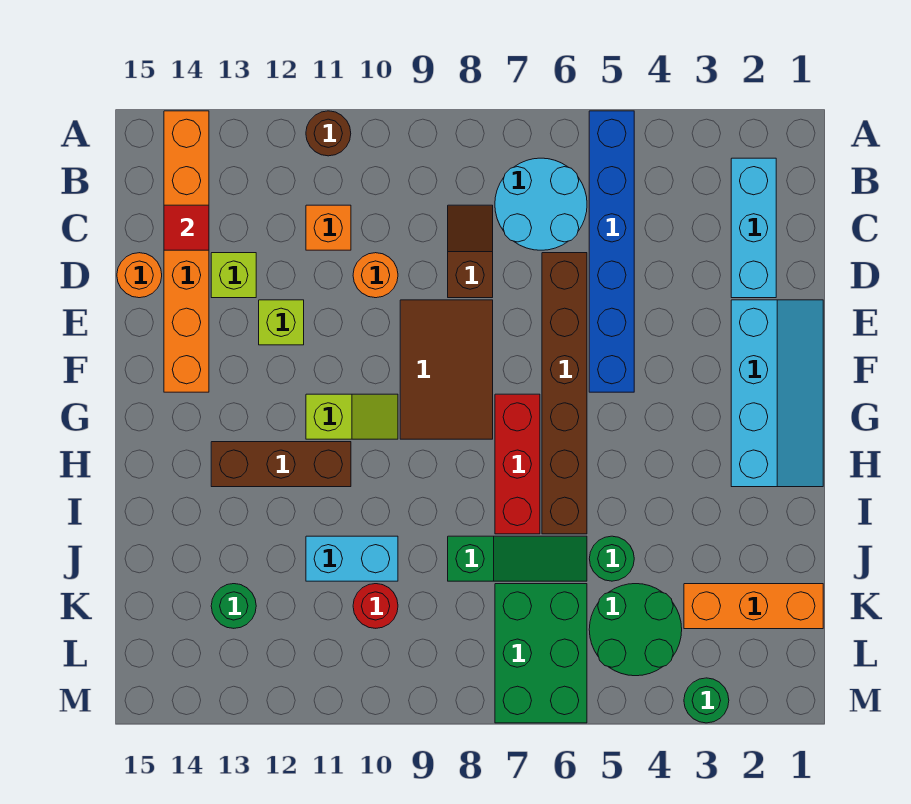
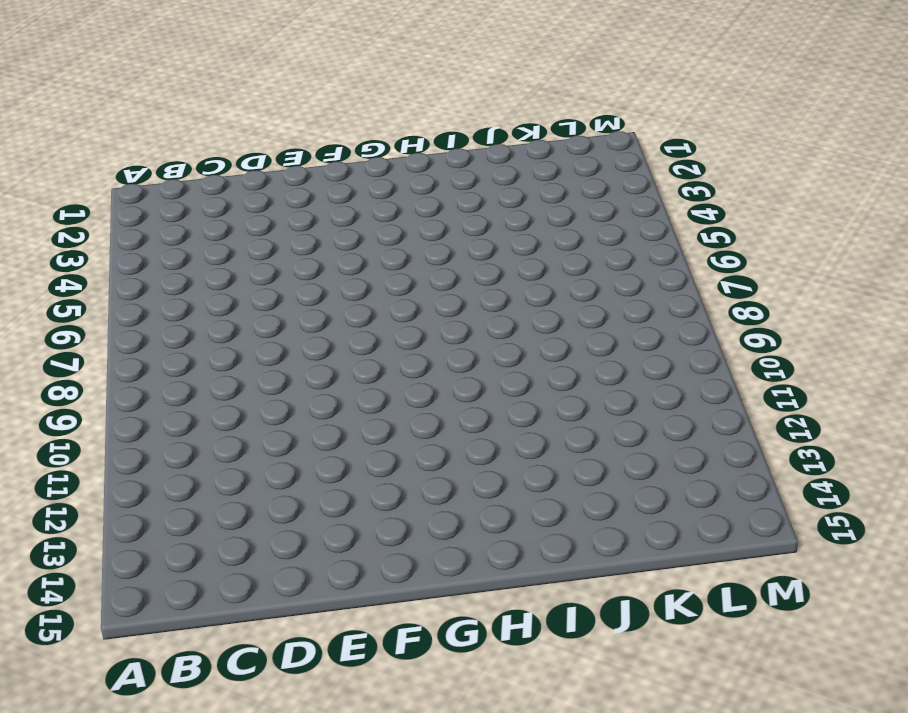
none -> blue 1x6 brick [589,111,634,392]
none -> brown 1x1 round brick [306,111,351,156]
none -> orange 1x6 brick [164,111,209,392]

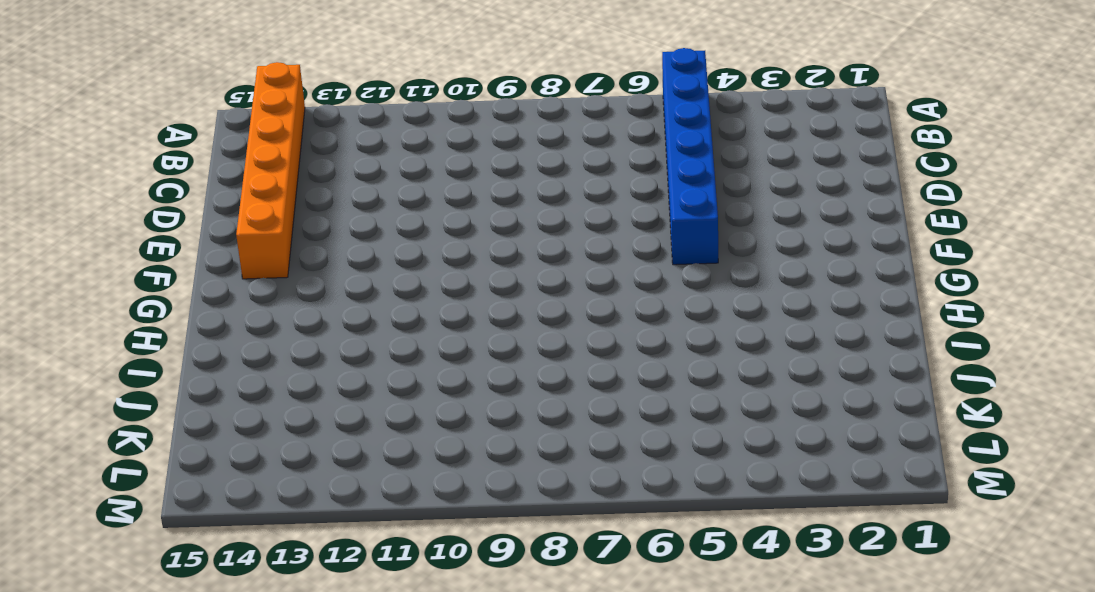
none -> brown 1x1 round brick [306,111,351,156]
none -> cyan 1x3 brick [731,158,776,298]
none -> cyan 2x2 round brick [495,158,587,250]

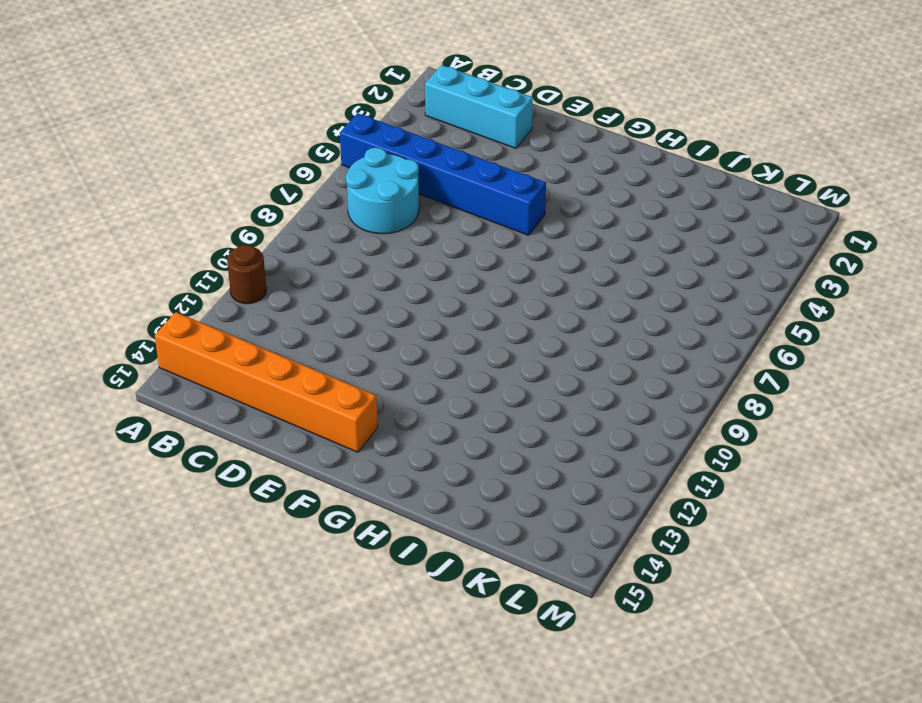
none -> brown 1x2 slope [448,205,493,298]
none -> orange 1x1 brick [306,205,351,250]
none -> brown 1x6 brick [542,253,587,534]

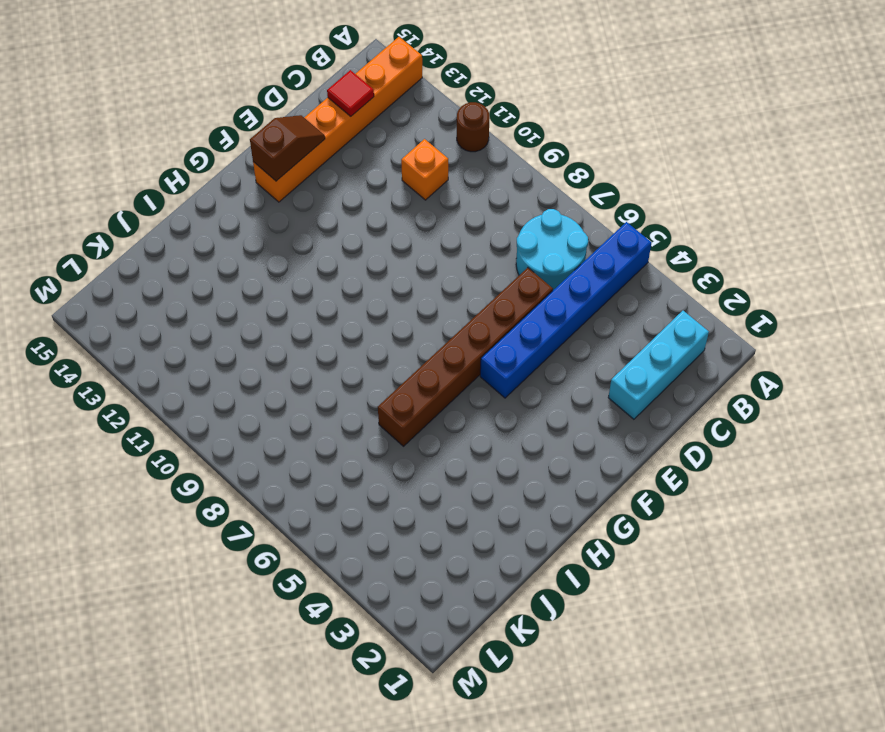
brown 1x2 slope [250,115,325,181] -> brown 1x2 slope moved to [448,205,493,298]
none -> orange 1x1 round brick [353,253,398,298]
none -> lime 1x1 brick [211,253,256,298]
none -> orange 1x1 round brick [117,253,162,298]

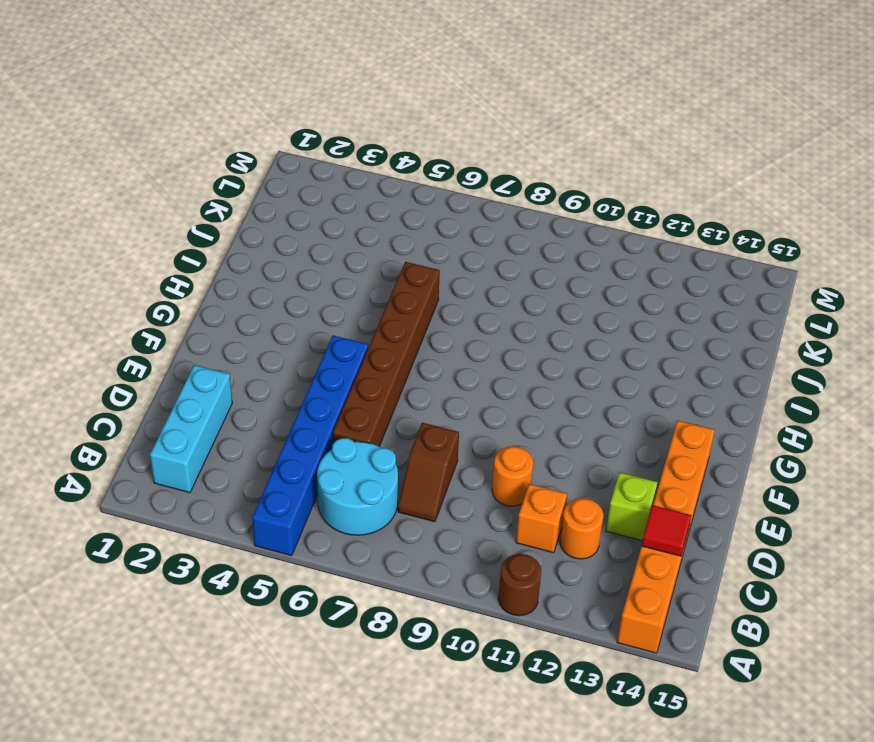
orange 1x1 round brick [560,498,604,559] -> orange 1x1 round brick moved to [117,253,162,298]
none -> cyan 2x4 slope [731,300,823,487]
none -> brown 2x3 tile [400,300,493,439]
none -> lime 1x1 brick [259,300,304,345]

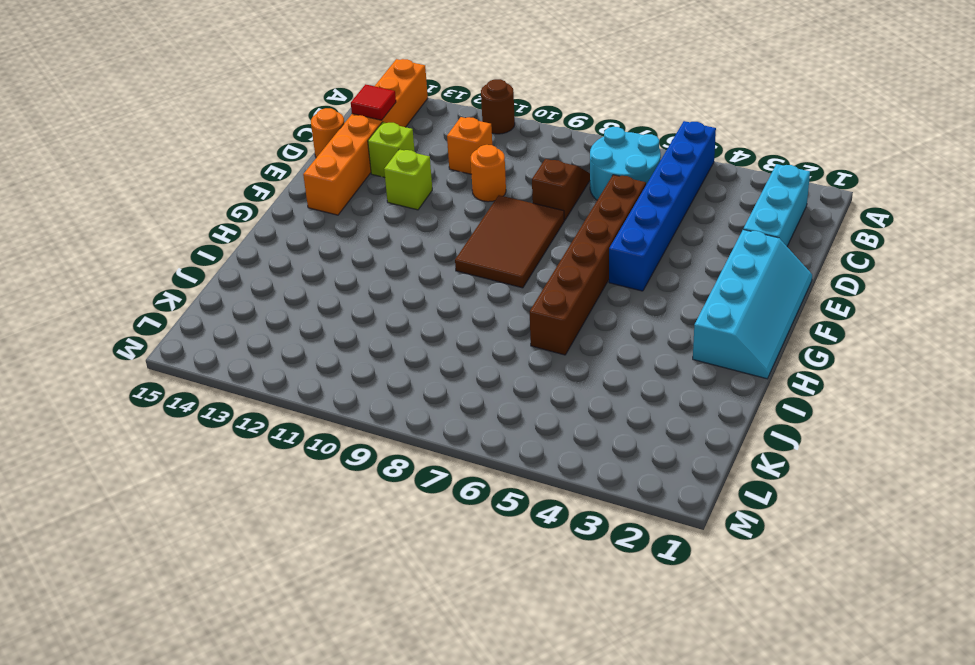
none -> red 1x3 brick [495,394,540,534]
none -> lime 1x2 slope [306,394,398,439]
none -> brown 1x3 brick [211,442,351,487]

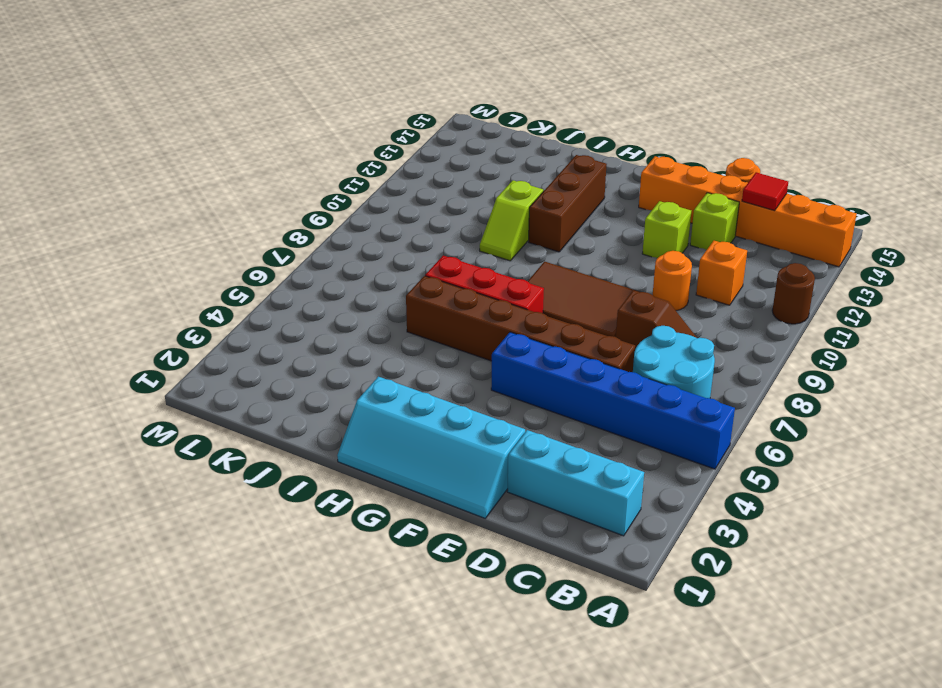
lime 1x2 slope [480,180,543,261] -> lime 1x2 slope moved to [306,394,398,439]
none -> green 1x1 round brick [589,536,634,581]
none -> green 1x3 slope [448,536,587,581]
none -> cyan 1x2 brick [306,536,398,581]

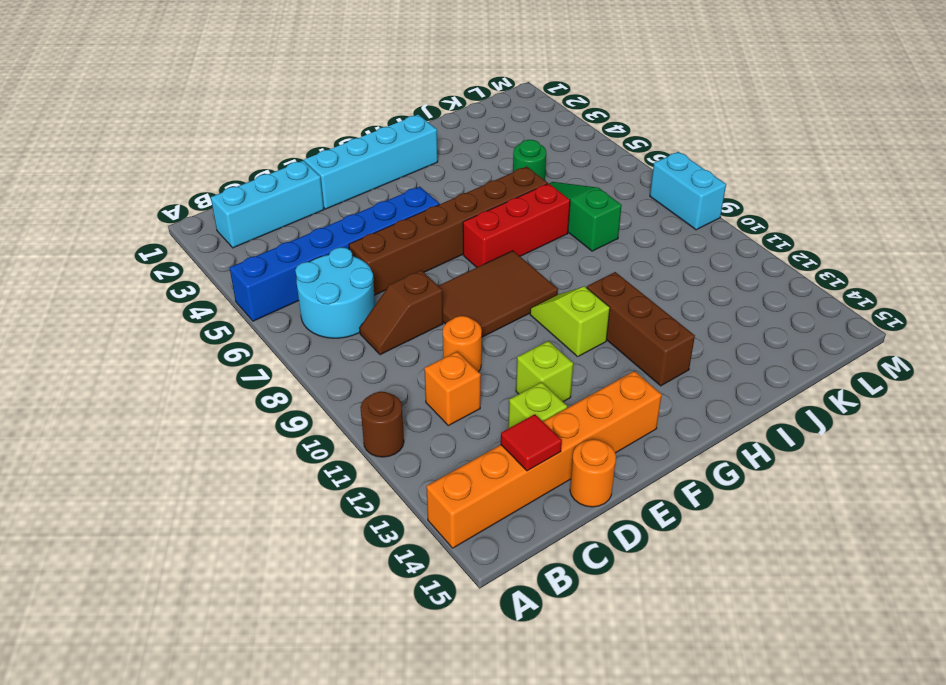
cyan 1x2 brick [650,152,726,230] -> cyan 1x2 brick moved to [306,536,398,581]
none -> orange 1x3 brick [684,584,823,629]
none -> green 2x2 round brick [589,584,682,676]
none -> green 2x3 brick [495,584,587,723]

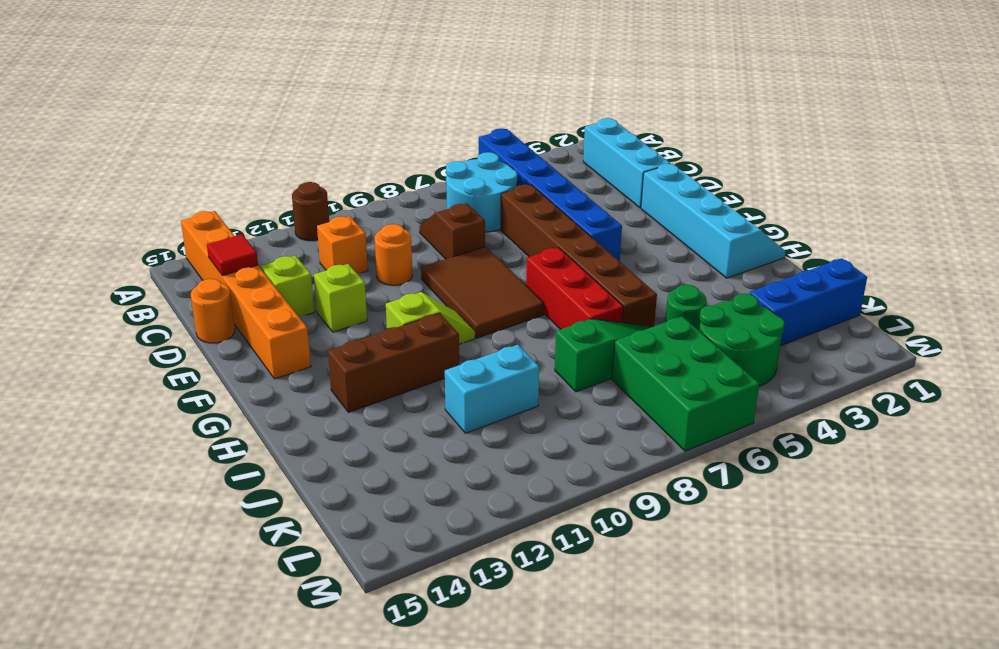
blue 1x3 brick [750,258,867,346] -> orange 1x3 brick [684,584,823,629]
none -> red 1x1 round brick [353,584,398,628]
none -> green 1x1 round brick [211,584,256,628]
none -> green 1x1 round brick [684,678,729,723]

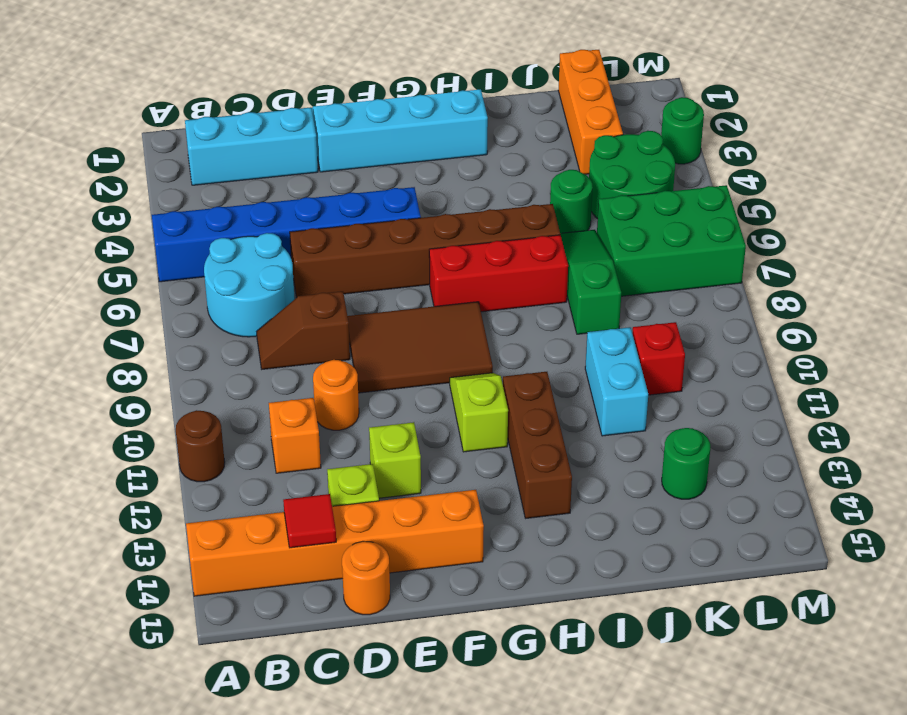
red 1x1 brick [632,322,685,395] -> red 1x1 round brick [353,584,398,628]

